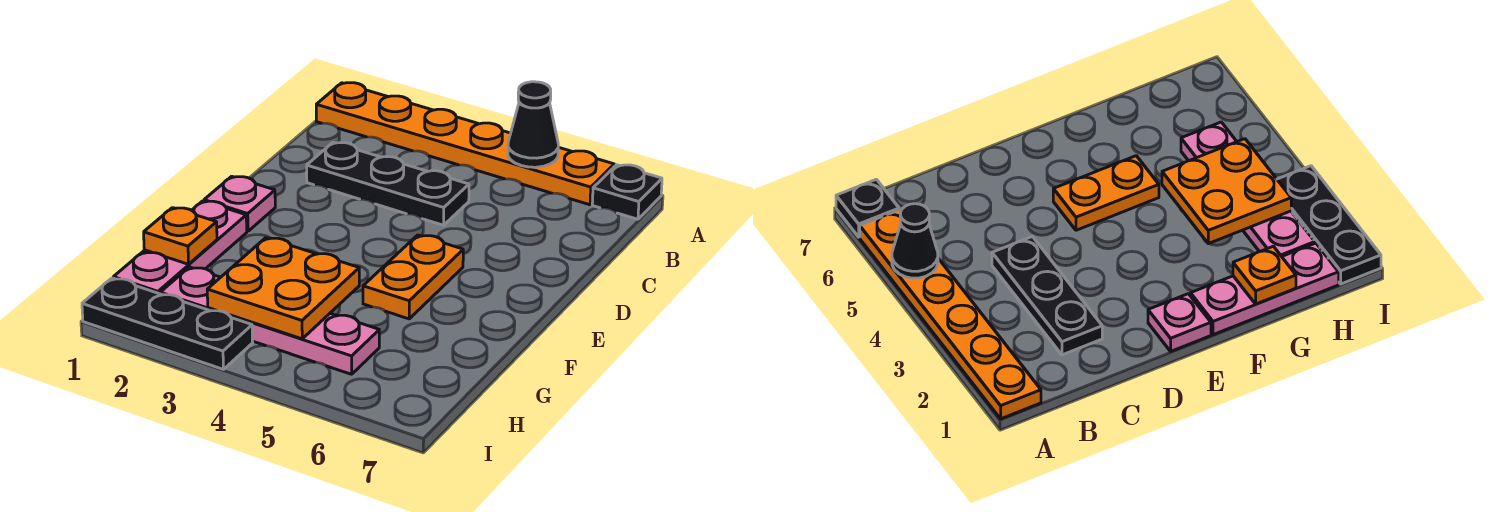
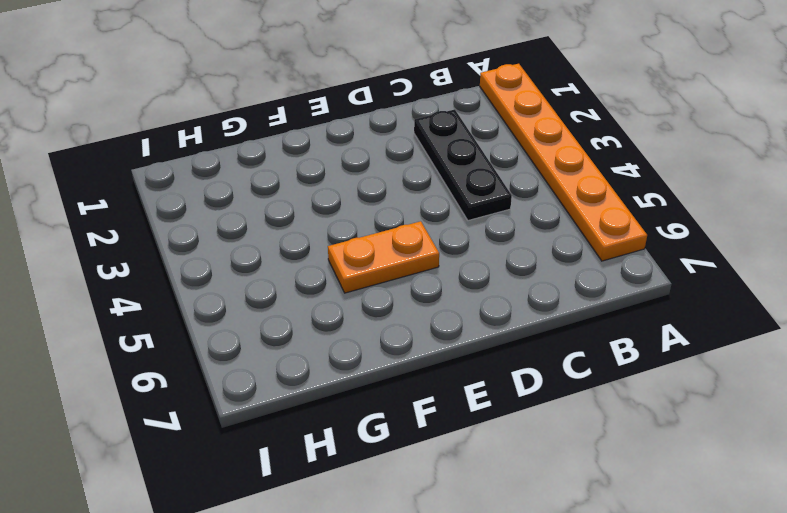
none -> black 1x1 plate [592,165,662,219]
none -> pink 1x1 plate [204,176,275,231]

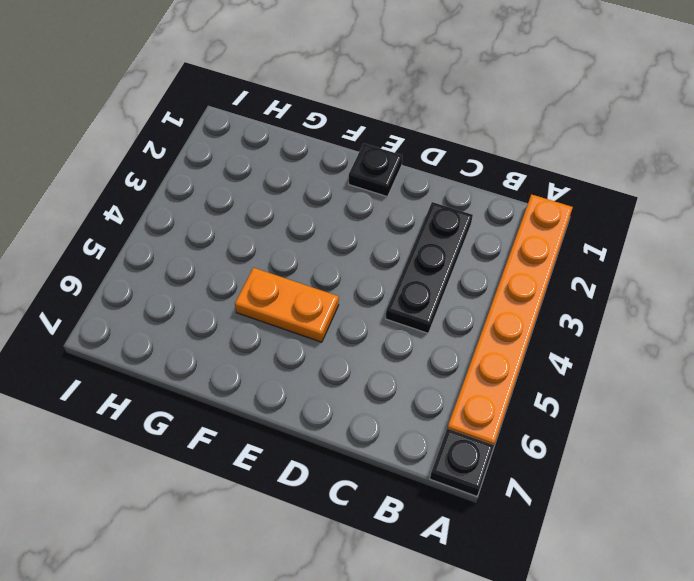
black 1x1 plate [349,144,402,197] -> pink 1x1 plate [204,176,275,231]
none -> pink 1x3 plate [113,201,247,294]
none -> pink 1x4 plate [160,267,379,374]

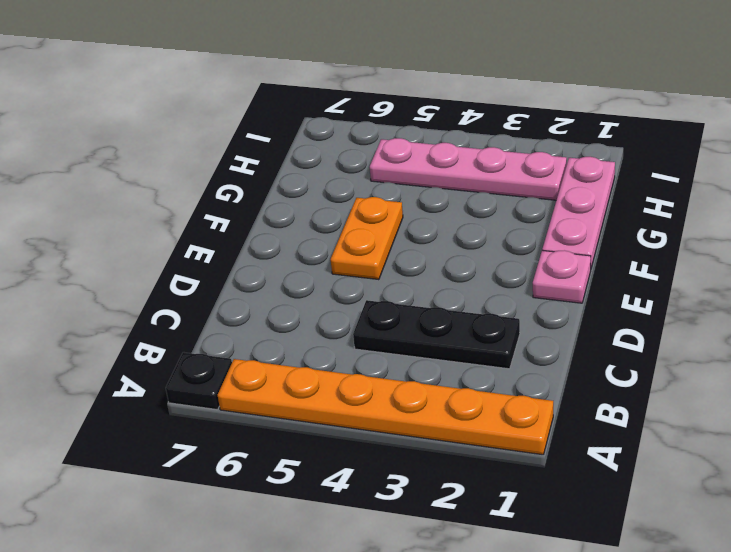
none -> black 1x3 plate [82,278,253,369]
none -> black 1x1 cone [508,82,558,167]

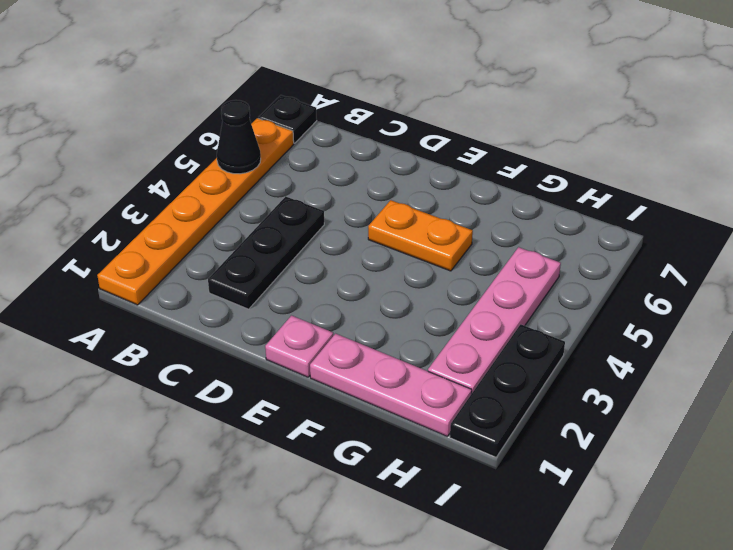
none -> orange 1x1 plate [144,208,217,264]
none -> orange 2x2 plate [207,238,359,339]

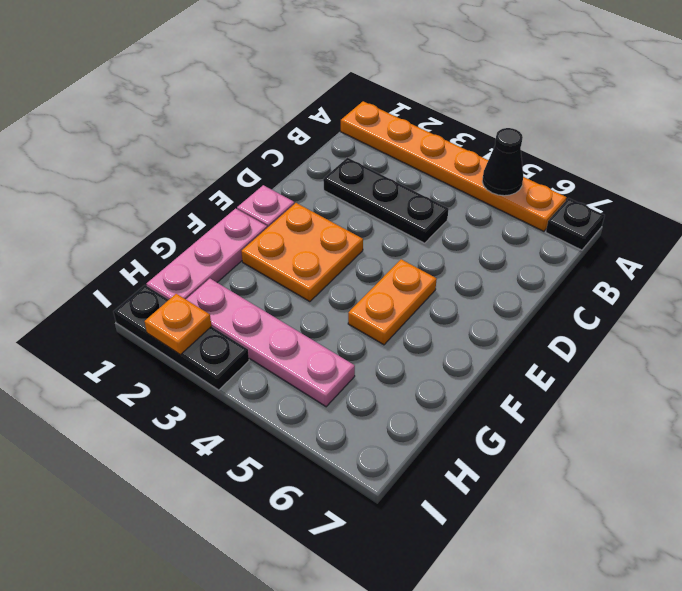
orange 2x2 plate [241,203,363,302] -> orange 2x2 plate moved to [207,238,359,339]
orange 1x1 plate [145,294,212,355] -> orange 1x1 plate moved to [144,208,217,264]

